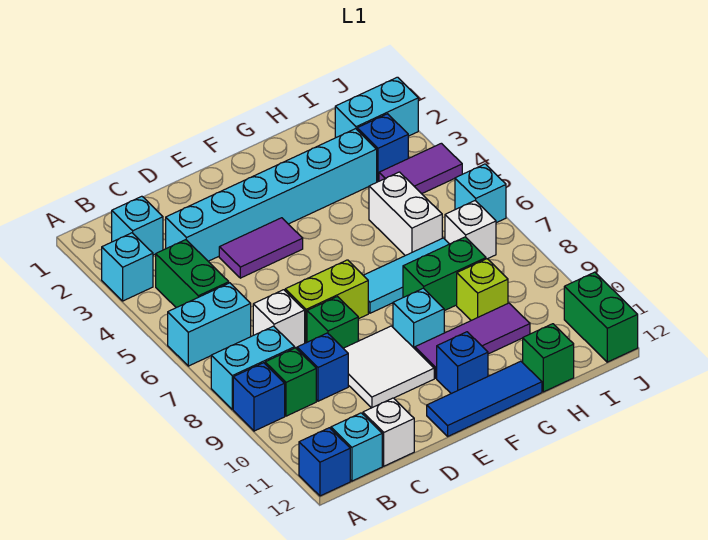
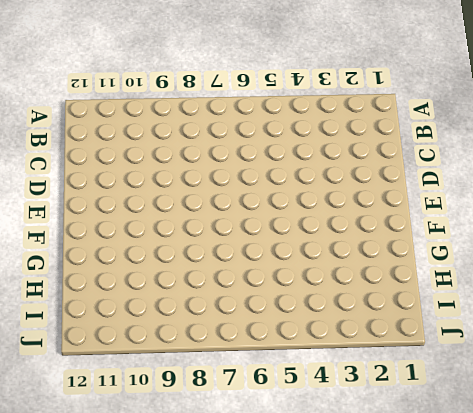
none -> cyan 1x1 brick [102,233,153,301]
none -> cyan 1x2 brick [168,283,251,366]
none -> cyan 1x2 brick [211,326,295,409]
none -> blue 1x1 brick [233,363,285,431]

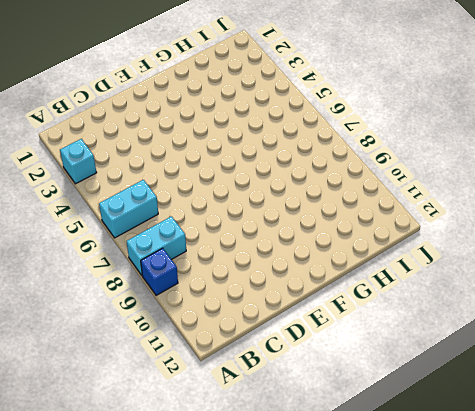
none -> blue 1x1 brick [299,428,350,496]
none -> cyan 1x1 brick [112,196,163,255]
none -> green 1x2 brick [156,240,229,308]
none -> green 1x1 brick [265,348,316,416]

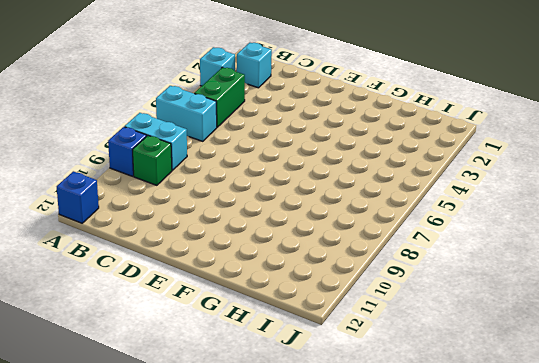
none -> cyan 1x1 brick [331,413,382,481]
none -> cyan 1x6 brick [166,129,377,261]
none -> white 1x1 brick [253,290,305,348]
none -> blue 1x1 brick [297,333,348,401]

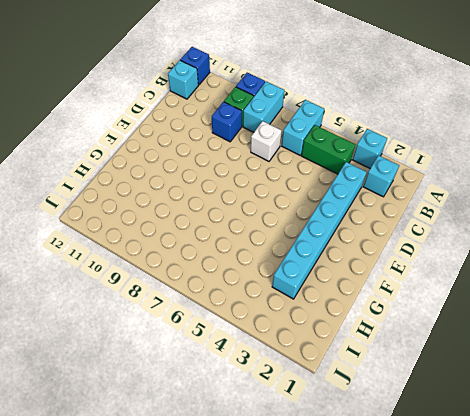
none -> white 1x1 brick [363,398,414,466]
none -> purple 1x2 tile [219,218,303,278]
none -> lime 1x2 brick [285,260,368,343]
none -> green 1x1 brick [307,297,358,348]

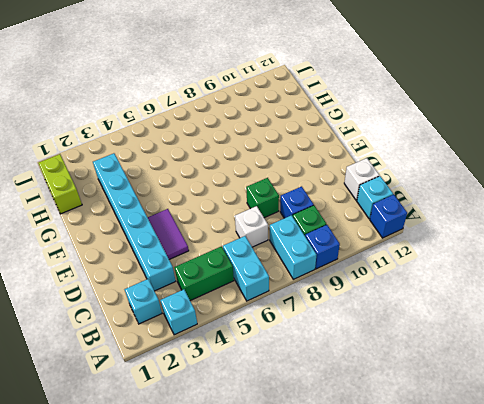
lime 1x2 brick [38,154,82,214] -> lime 1x2 brick moved to [285,260,368,343]
none -> white 2x2 tile [343,326,434,408]
none -> blue 1x3 tile [427,361,542,436]
none -> cyan 1x3 tile [363,238,449,313]
none -> cyan 1x1 brick [393,288,444,349]

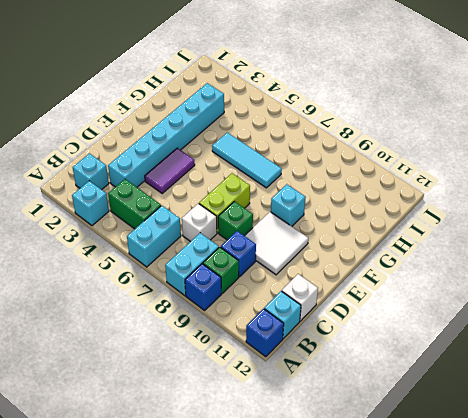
cyan 1x3 tile [212,132,282,188] -> cyan 1x3 tile turned to [363,238,449,313]
none -> blue 1x3 tile [427,361,542,436]
none -> purple 1x3 tile [415,303,530,378]
none -> blue 1x1 brick [437,332,488,394]
none -> green 1x2 brick [403,237,486,311]

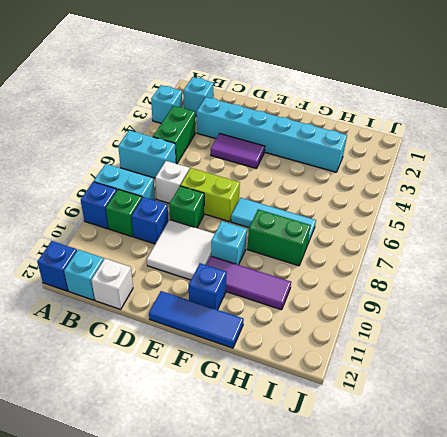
none -> white 1x2 brick [369,172,442,256]
none -> lime 1x1 brick [457,259,508,320]
none -> green 1x1 brick [523,324,574,392]
none -> cyan 1x2 brick [335,77,418,138]

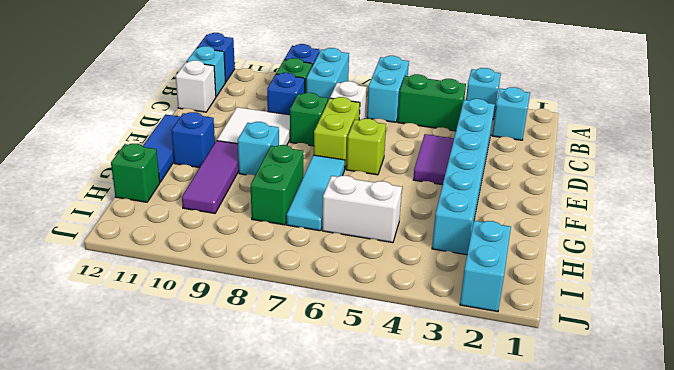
lime 1x1 brick [346,119,386,175] -> lime 1x1 brick moved to [457,259,508,320]
none -> blue 1x1 brick [357,114,408,182]
none -> purple 1x2 tile [379,143,462,194]
none -> white 1x1 brick [445,201,496,259]
none -> cyan 1x1 brick [455,164,506,223]

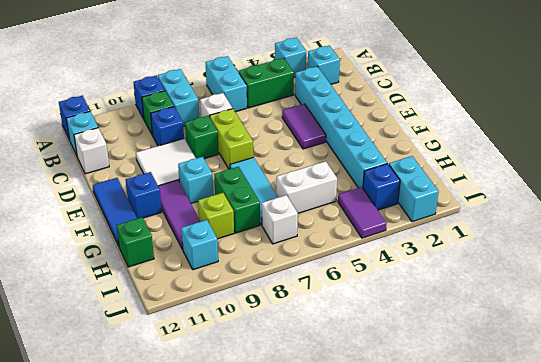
cyan 1x1 brick [181,220,218,270] -> cyan 1x1 brick moved to [455,164,506,223]
none -> green 1x2 brick [564,272,638,362]

